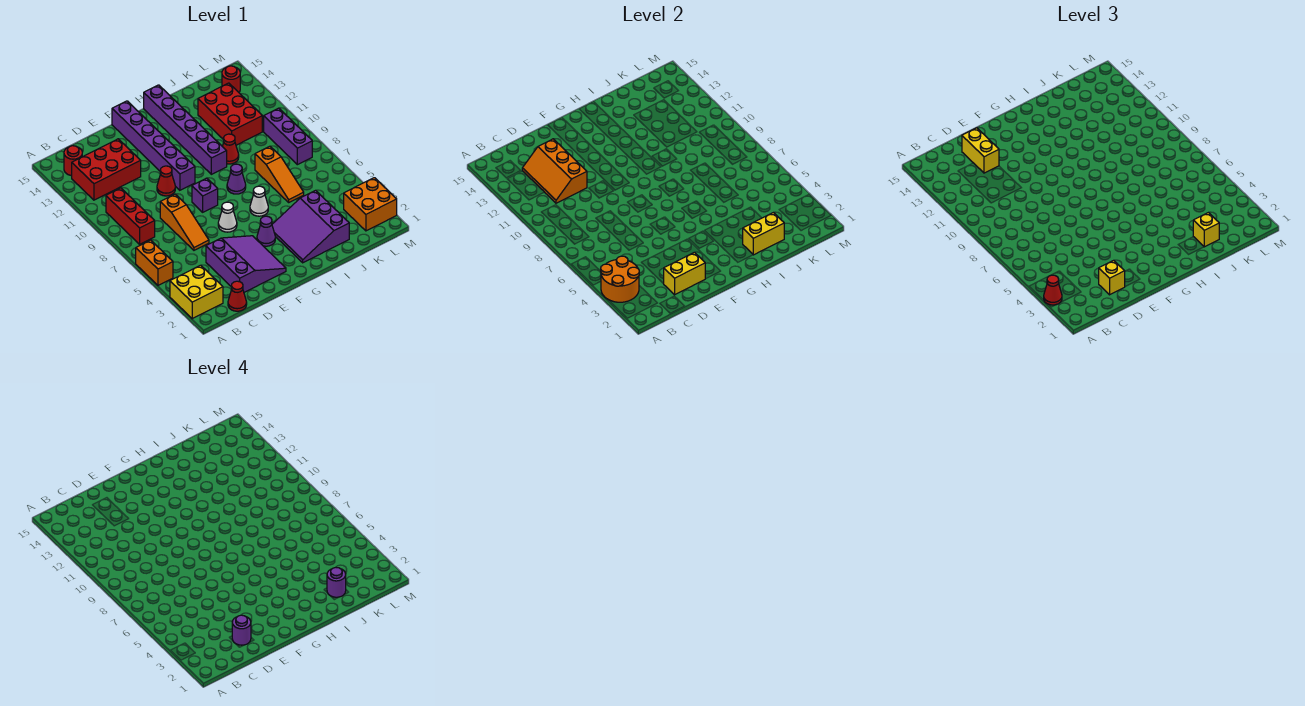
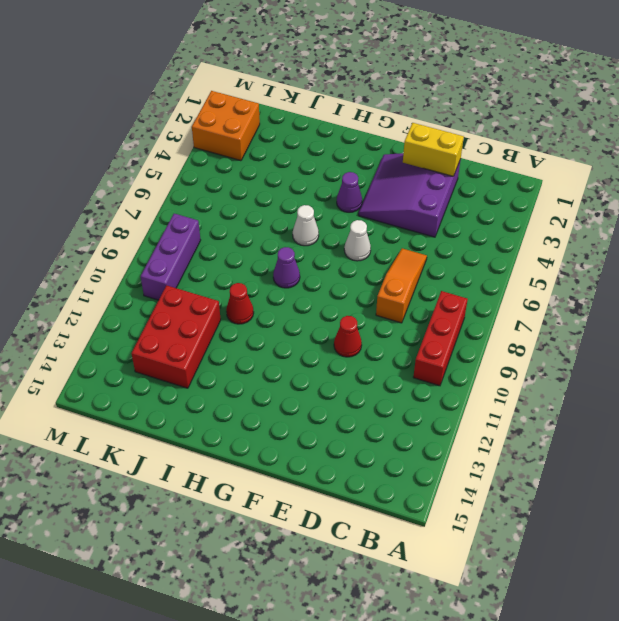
none -> yellow 2x2 brick [170,265,223,319]
none -> orange 1x2 brick [136,240,173,285]
none -> red 2x3 brick [72,139,141,200]
none -> red 1x1 round brick [64,146,82,176]

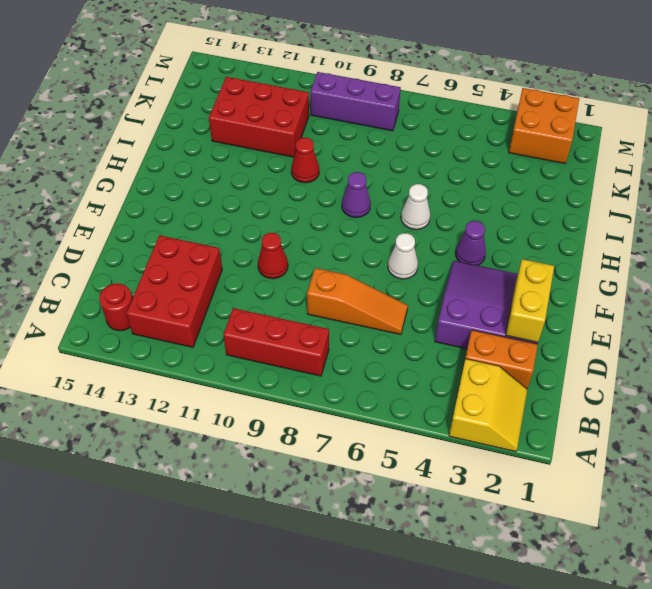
yellow 2x2 slope [449,359,527,452] -> yellow 2x2 brick [170,265,223,319]
orange 1x2 brick [465,330,538,389] -> orange 1x2 brick moved to [136,240,173,285]
none -> red 1x1 cone [228,281,247,311]
none -> purple 1x1 brick [192,178,218,212]
none -> purple 1x6 brick [112,101,195,190]
none -> purple 3x3 slope [272,190,349,263]

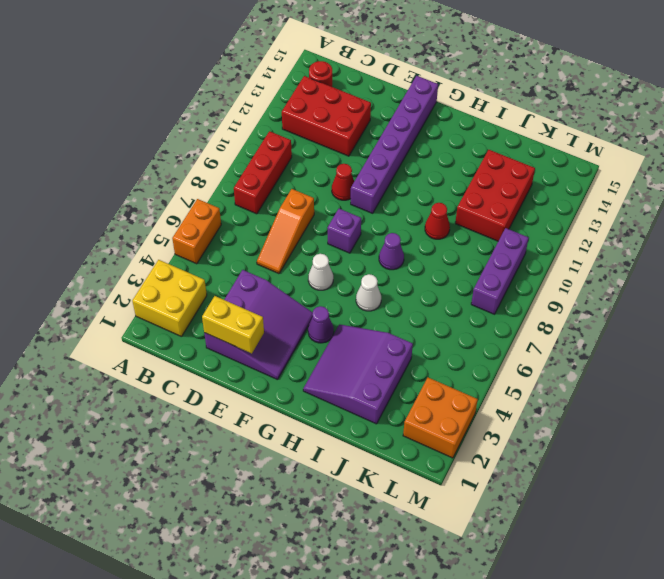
none -> red 1x1 cone [228,281,247,311]
none -> purple 1x6 brick [144,85,227,174]
none -> orange 1x3 slope [255,146,304,202]
none -> red 1x1 round brick [222,66,240,92]

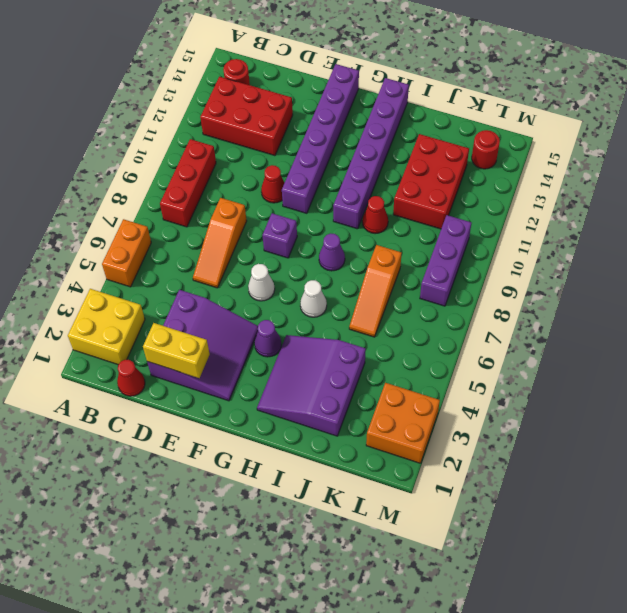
none -> orange 2x2 round brick [601,256,639,302]
none -> orange 2x3 slope [522,139,587,203]
none -> yellow 1x2 brick [743,212,784,255]
none -> red 1x1 cone [1044,275,1062,305]

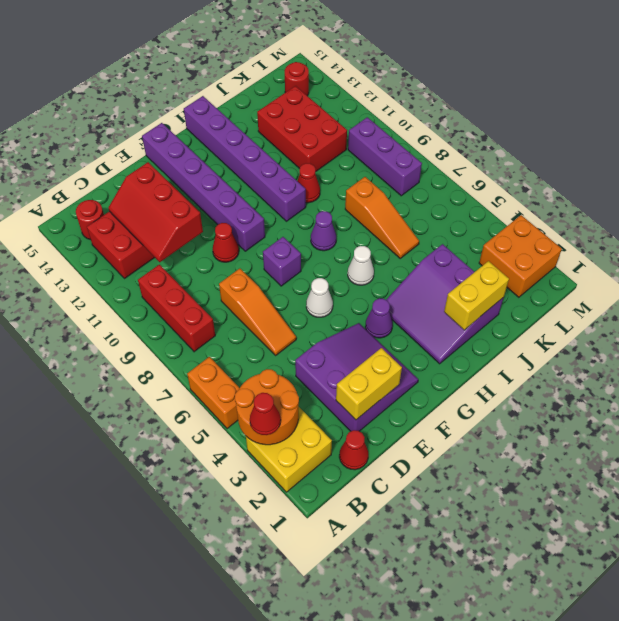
red 2x3 slope [108,162,203,262] -> orange 2x3 slope [522,139,587,203]
none -> yellow 1x1 brick [1099,260,1125,295]
none -> yellow 1x2 brick [962,128,999,173]
none -> yellow 1x1 brick [1193,212,1219,247]
none -> purple 1x1 round brick [232,615,251,645]

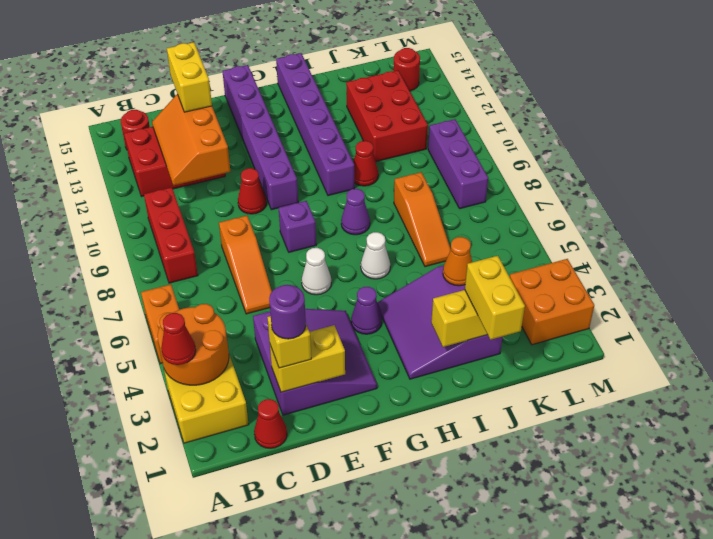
yellow 1x2 brick [465,256,525,340] -> yellow 1x1 brick [1193,212,1219,247]
orange 1x1 cone [443,237,472,286] -> none
none -> purple 1x1 round brick [327,567,346,597]

